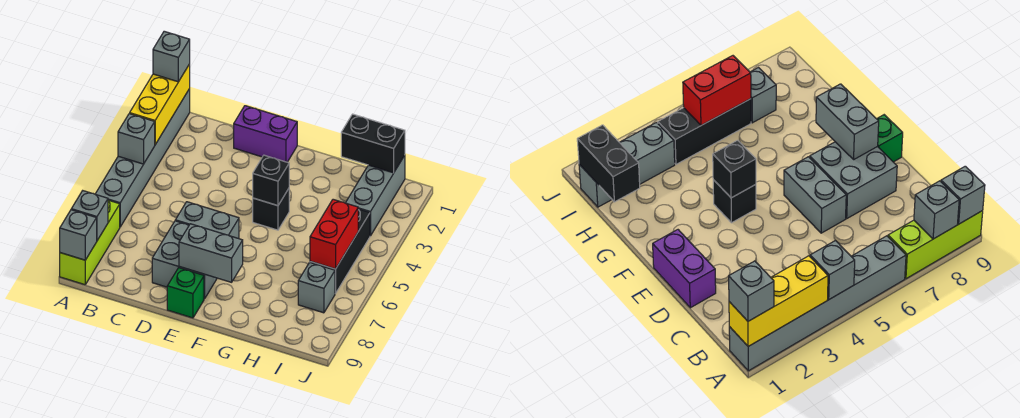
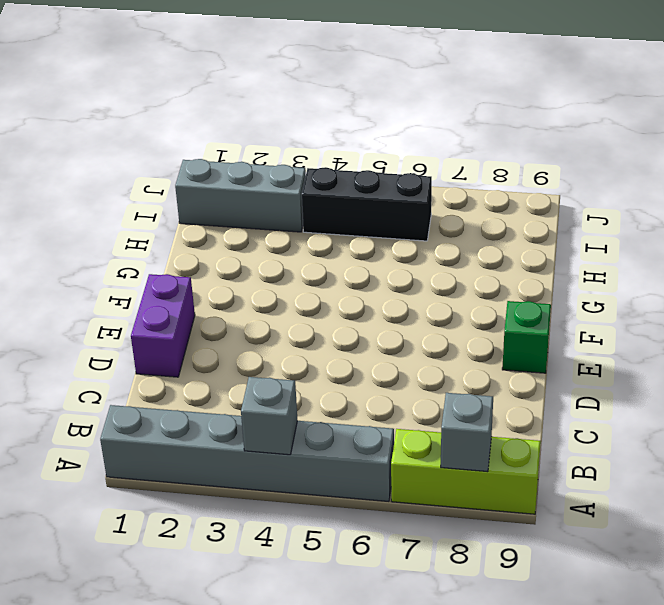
none -> grey 1x2 brick [175,202,239,239]
none -> grey 2x2 brick [152,221,217,299]
none -> black 1x1 brick [253,189,289,230]

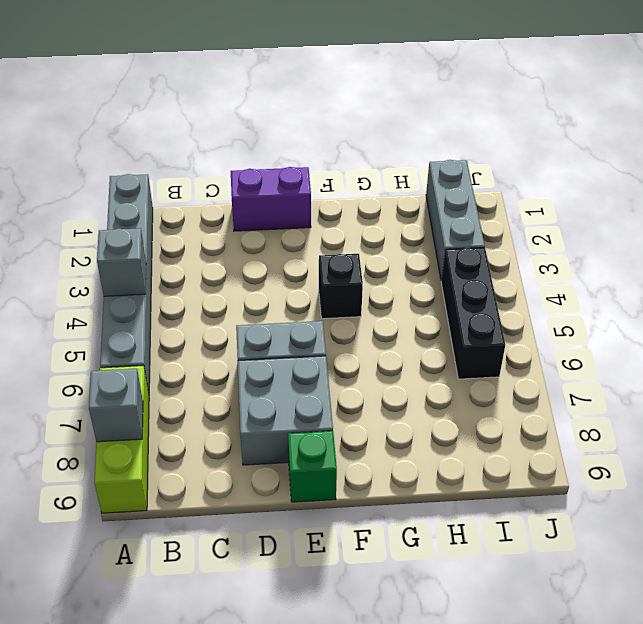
none -> grey 1x1 brick [298,262,335,313]
none -> yellow 1x3 brick [130,64,190,144]
none -> grey 1x1 brick [60,210,97,260]

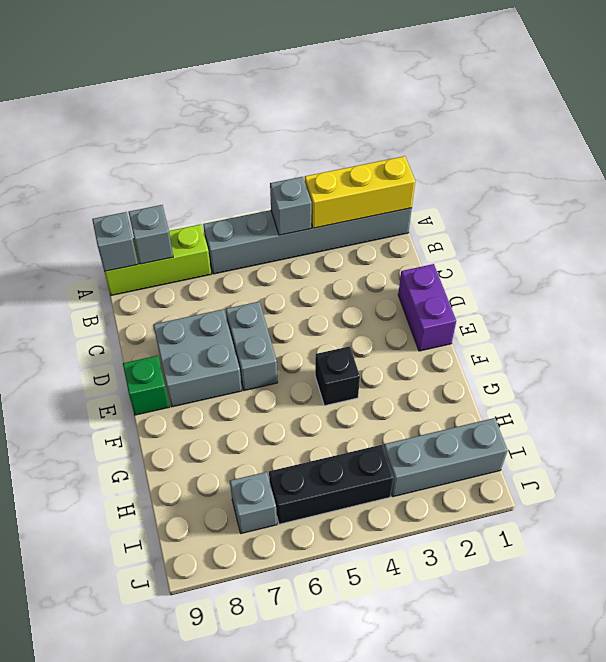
none -> grey 1x2 brick [179,224,243,282]
none -> black 1x1 brick [253,155,289,206]
none -> black 1x2 brick [341,114,405,173]

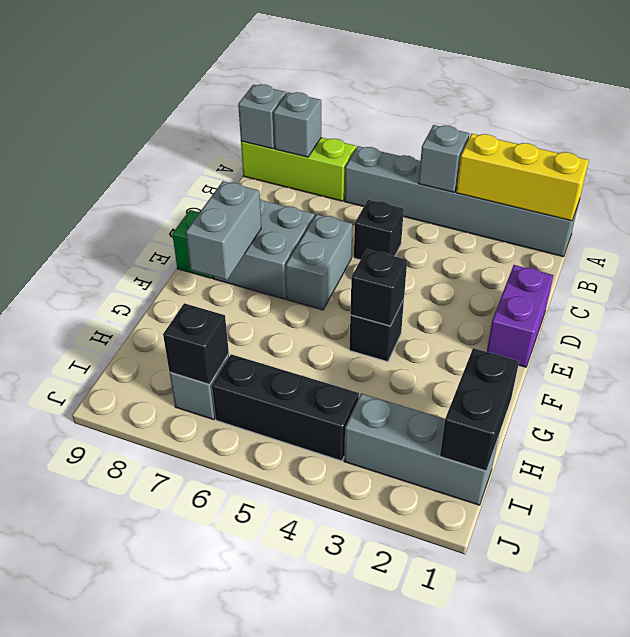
black 1x1 brick [354,200,404,260] -> none
black 1x1 brick [163,303,229,385] -> none
none -> red 1x2 brick [310,199,358,269]
none -> grey 1x1 brick [153,31,190,82]

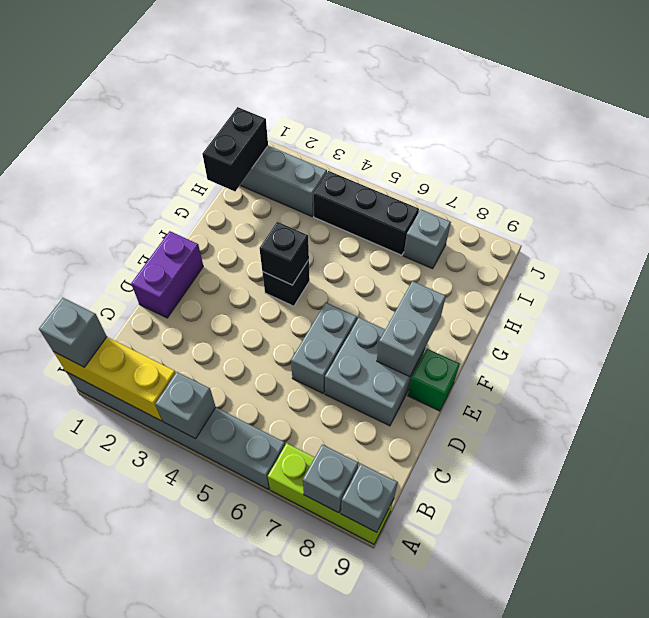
none -> red 1x2 brick [310,199,358,269]

